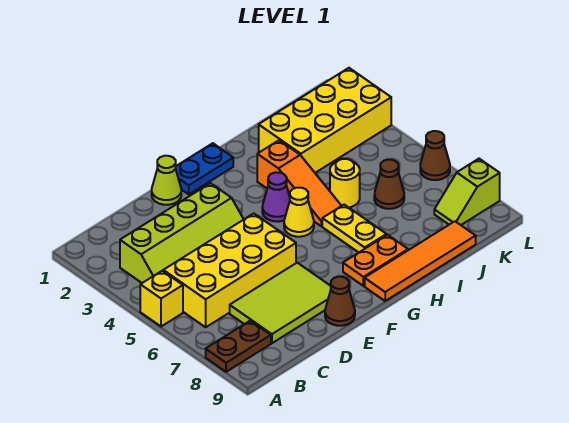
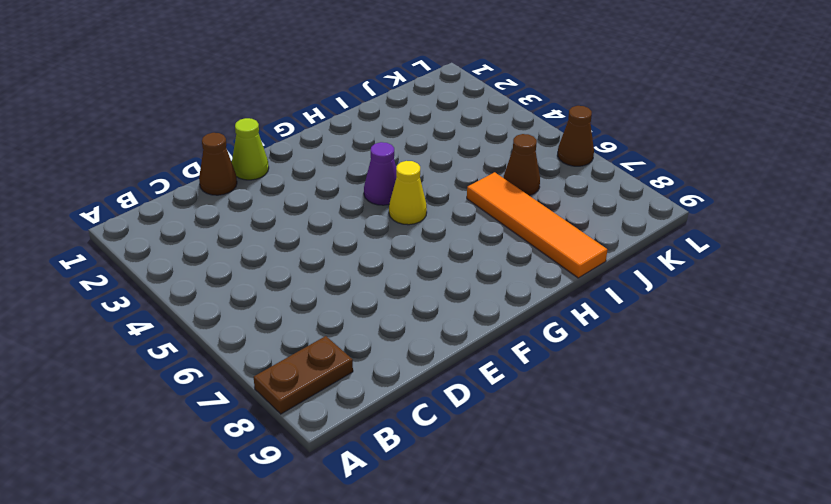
brown 1x1 cone [199,133,237,195] -> brown 1x1 cone moved to [325,277,355,326]
orange 1x4 tile [467,172,607,278] -> orange 1x4 tile turned to [365,221,476,301]
none -> yellow 1x1 brick [140,271,183,327]
none -> lime 2x4 slope [120,183,244,283]
none -> yellow 2x4 brick [163,214,296,327]

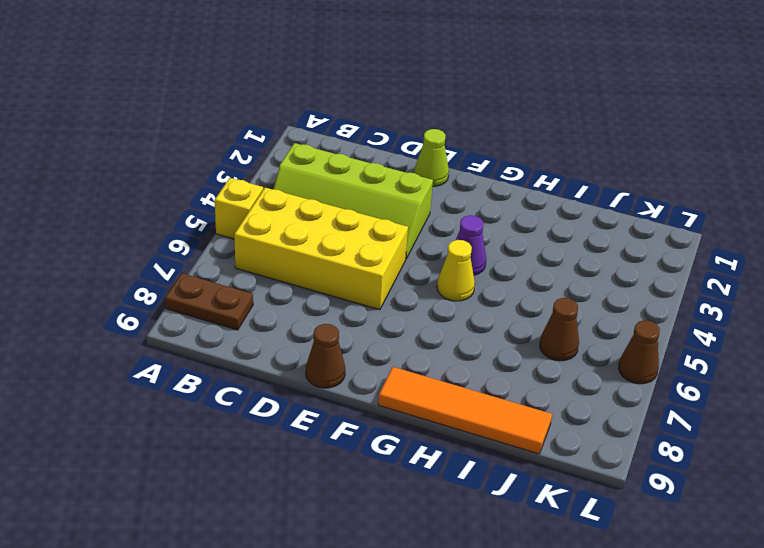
none -> lime 2x3 tile [230,263,331,343]
none -> blue 1x2 plate [176,143,233,194]
none -> orange 1x2 plate [343,235,408,286]

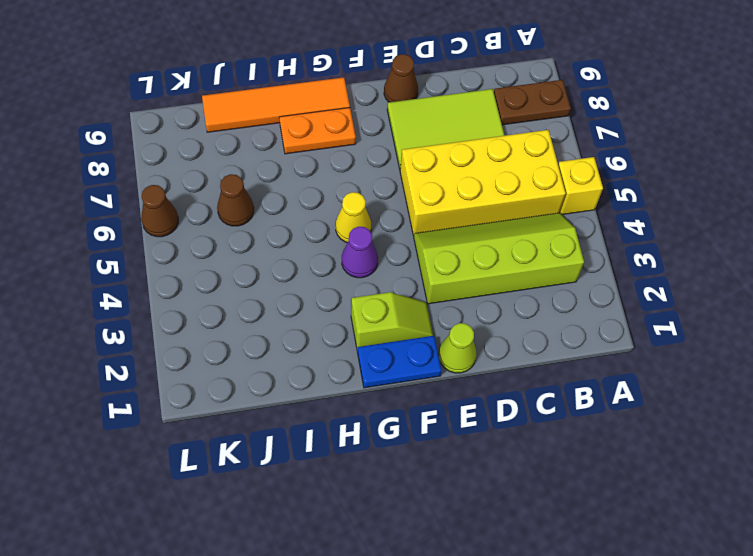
lime 1x2 slope [351,292,433,351] -> lime 1x2 slope moved to [434,159,500,225]
none -> orange 1x3 slope [257,140,341,226]
none -> yellow 1x2 plate [322,205,386,253]
none -> yellow 2x4 brick [259,68,391,173]

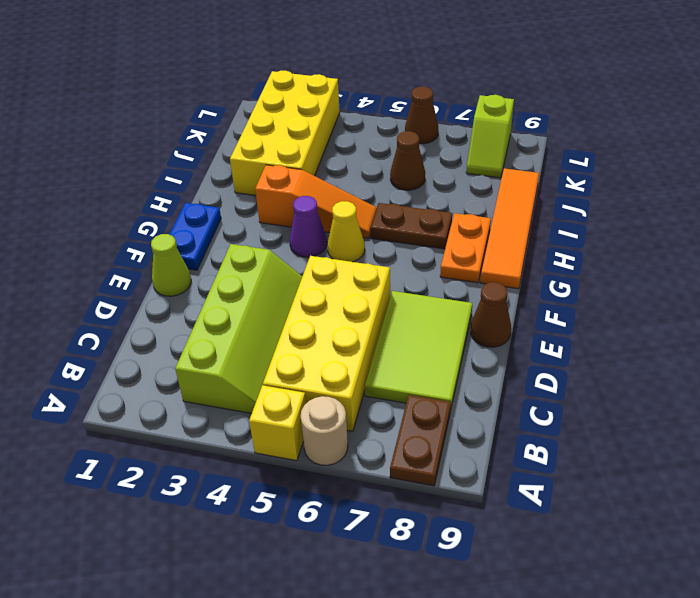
tan 1x1 round brick [301,396,348,465] -> none
brown 1x2 plate [370,203,452,249] -> yellow 1x2 plate [322,205,386,253]
none -> yellow 1x1 round brick [330,159,360,207]

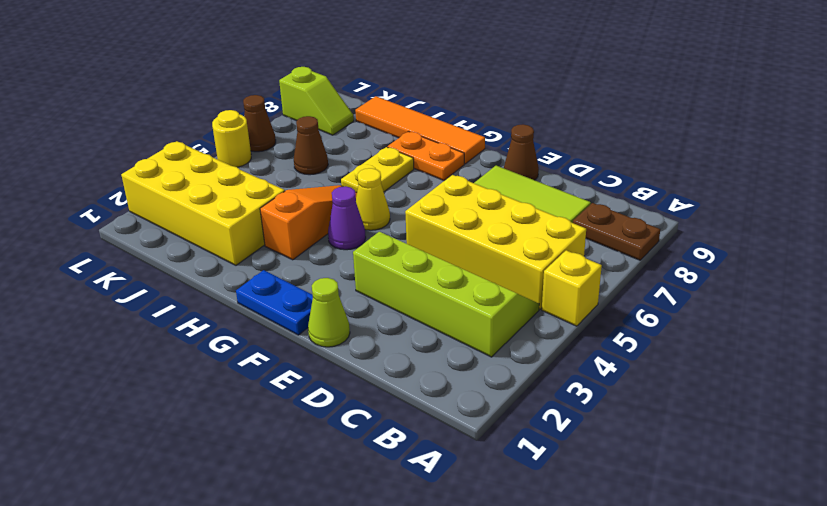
yellow 1x1 round brick [212,110,251,167] -> yellow 1x1 round brick moved to [330,159,360,207]

